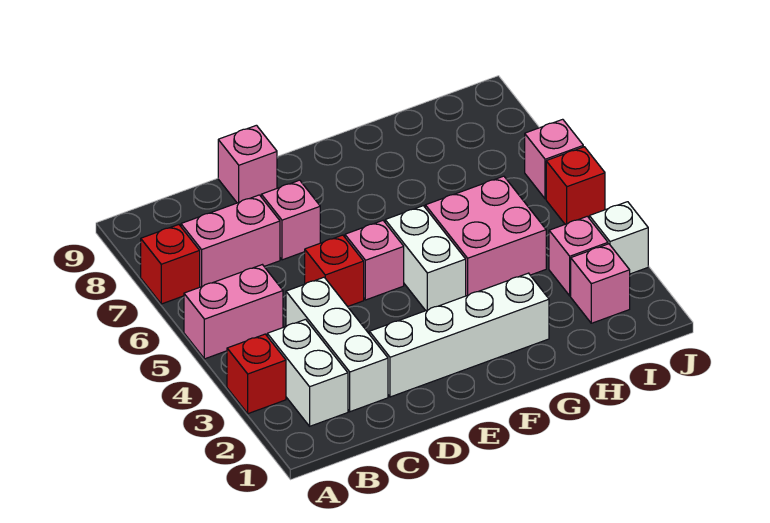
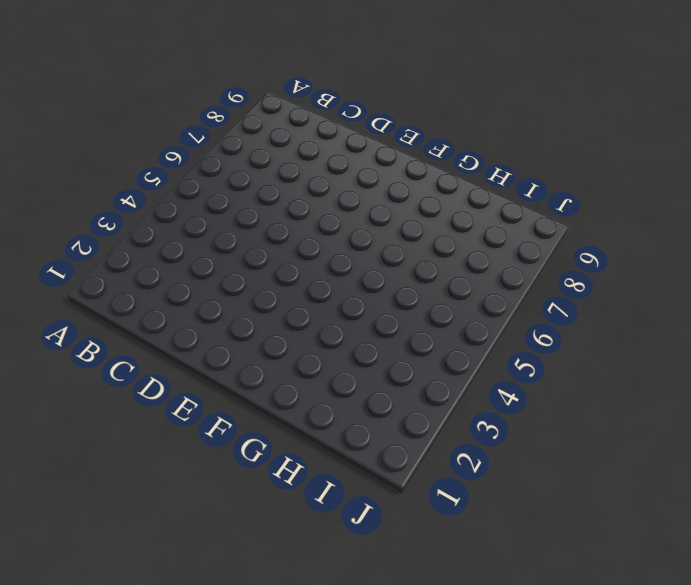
none -> red 1x1 brick [227,334,286,414]
none -> pink 1x2 brick [184,265,283,359]
none -> red 1x1 brick [141,225,200,304]

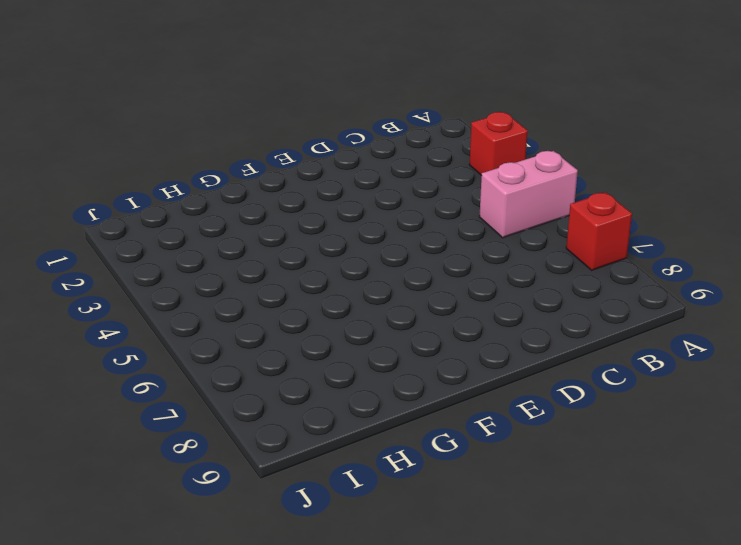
none -> white 1x2 brick [267,319,348,426]
none -> pink 1x2 brick [181,195,280,287]
none -> white 1x3 brick [286,277,388,412]

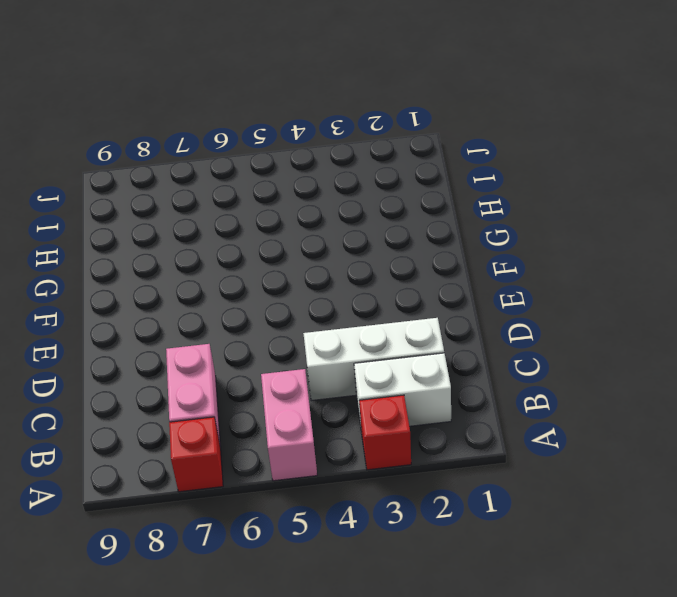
none -> white 1x4 brick [369,273,549,397]
none -> red 1x1 brick [305,235,364,307]
none -> pink 1x1 brick [261,180,320,260]

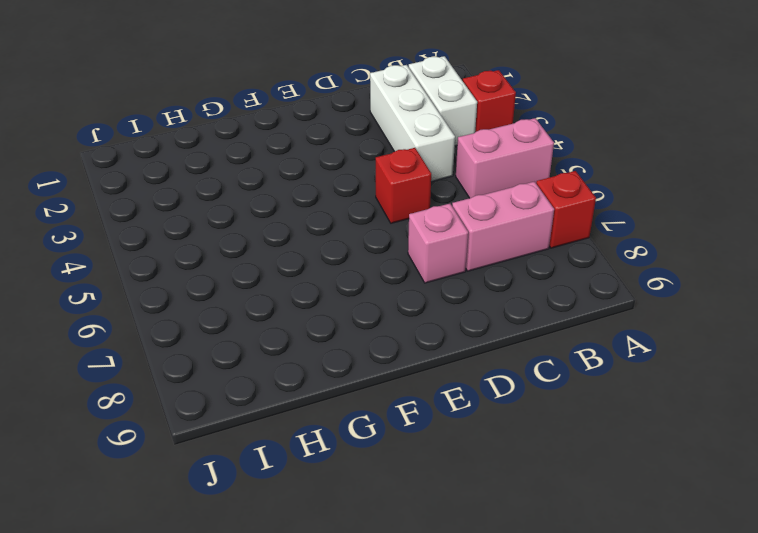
none -> white 1x4 brick [369,273,549,397]
none -> pink 1x1 brick [218,125,277,203]
none -> pink 1x1 brick [345,221,404,300]

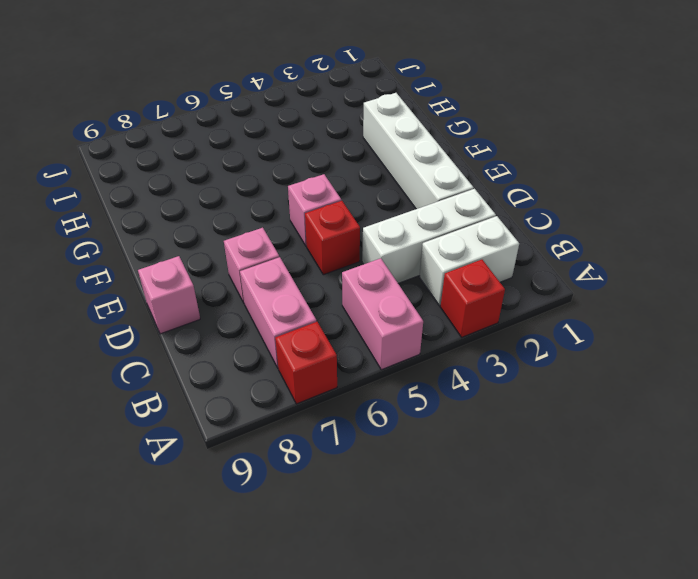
none -> white 1x2 brick [385,206,466,310]
none -> pink 2x2 brick [425,176,546,296]
none -> pink 1x1 brick [571,244,630,323]

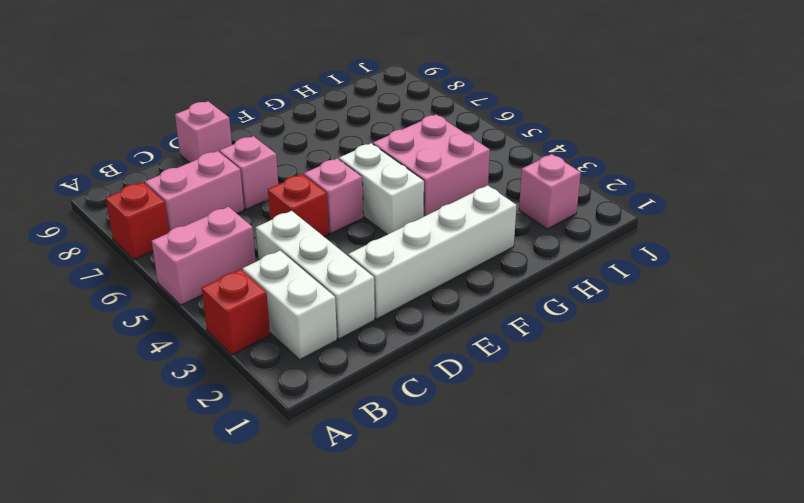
none -> pink 1x1 brick [549,216,608,296]
none -> white 1x1 brick [589,202,648,274]
none -> red 1x1 brick [546,147,605,224]

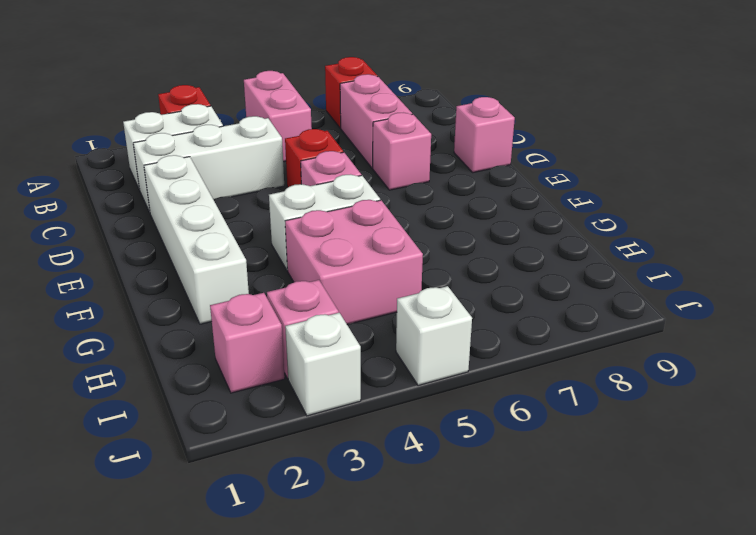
white 1x1 brick [396,286,472,385] -> red 1x1 brick [546,147,605,224]
none -> pink 1x1 brick [525,119,583,199]

